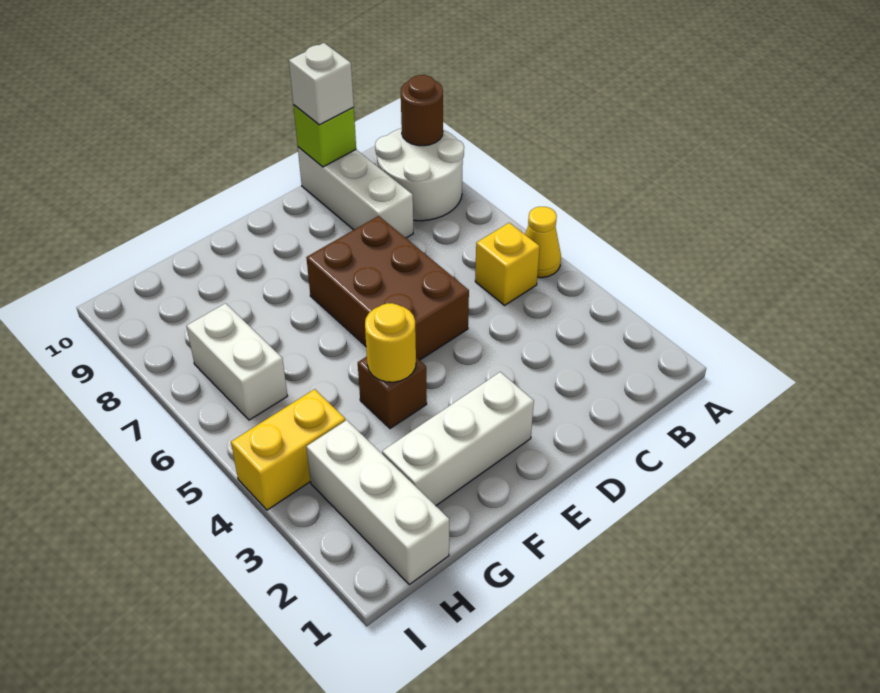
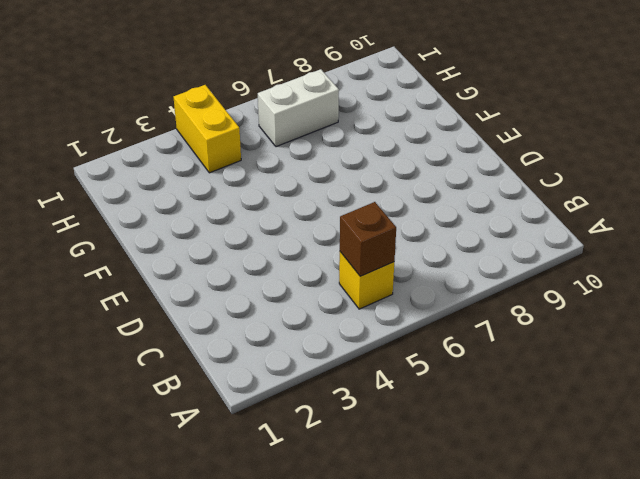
brown 1x1 brick [340,202,396,276] -> brown 1x1 brick moved to [358,357,427,429]
none -> yellow 1x1 cone [525,207,561,278]
none -> white 2x2 round brick [375,128,464,221]
none -> white 1x3 brick [298,147,413,238]

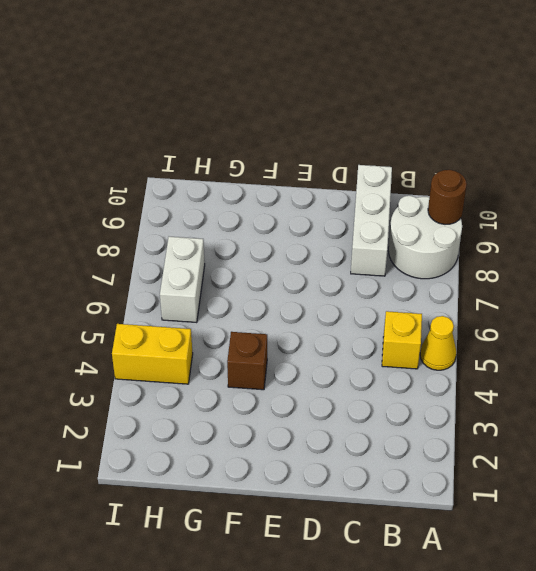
none -> brown 2x3 brick [306,216,469,360]
none -> white 1x3 brick [382,372,534,506]
none -> white 1x3 brick [306,420,449,585]

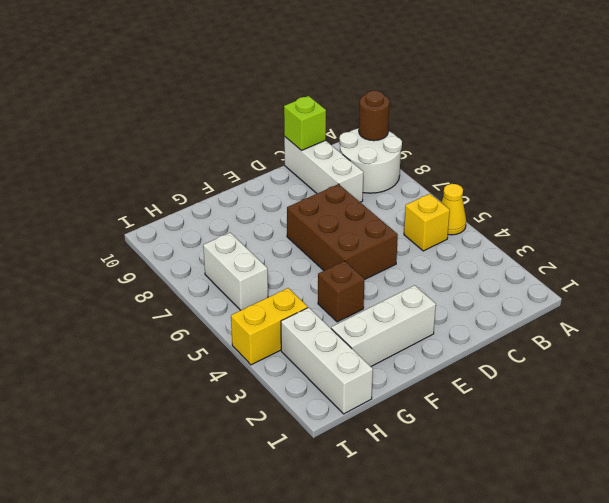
none -> yellow 1x1 round brick [365,303,416,382]
none -> white 1x1 brick [289,43,354,125]

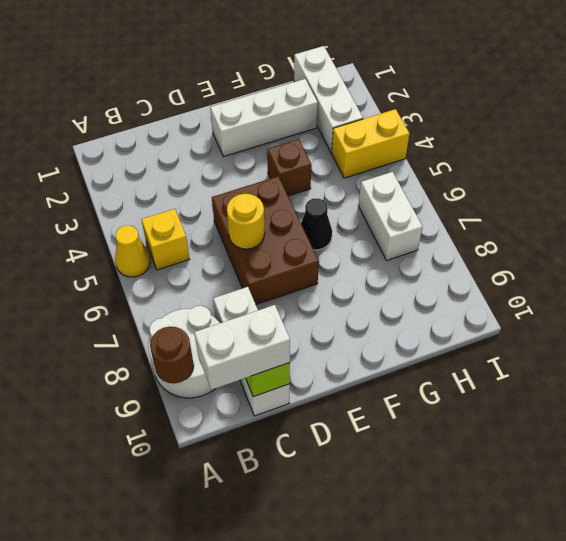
white 1x2 brick [194,305,290,390] -> white 1x1 brick [289,43,354,125]
yellow 1x1 round brick [227,194,265,249] -> yellow 1x1 round brick moved to [365,303,416,382]
black 1x1 cone [301,198,332,250] -> none

